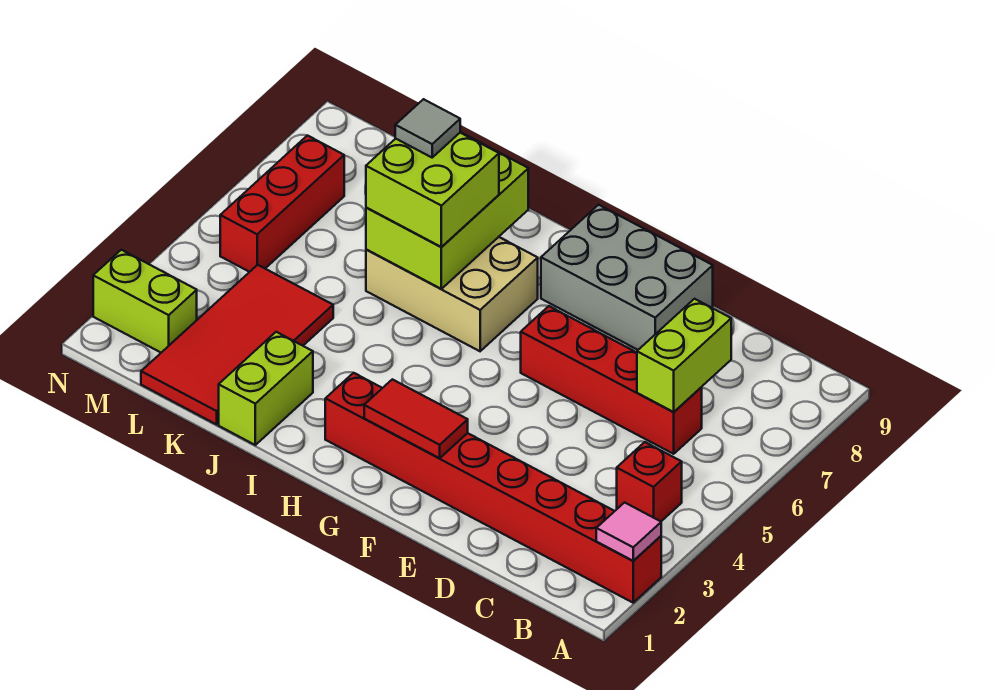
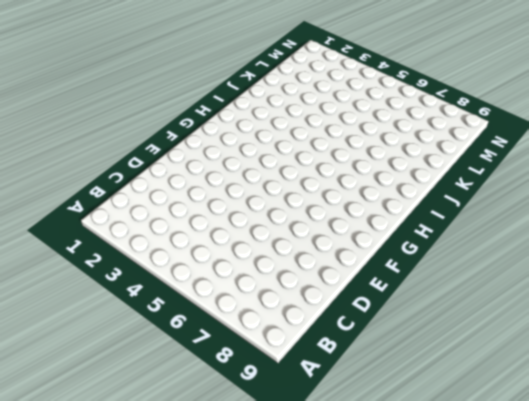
none -> red 1x8 brick [325,373,661,603]
none -> red 1x1 brick [617,442,682,521]
none -> red 1x4 brick [521,306,702,454]

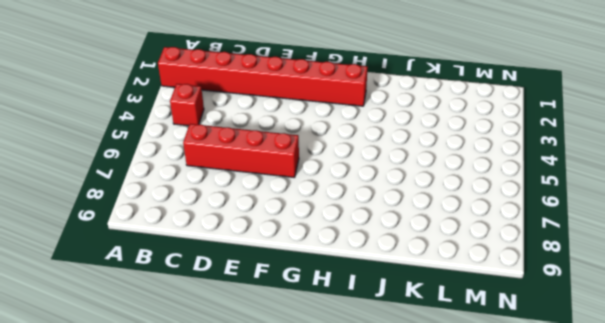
none -> grey 2x3 brick [541,205,713,350]
none -> tan 2x3 brick [366,237,538,351]
none -> lime 1x2 brick [219,332,313,445]

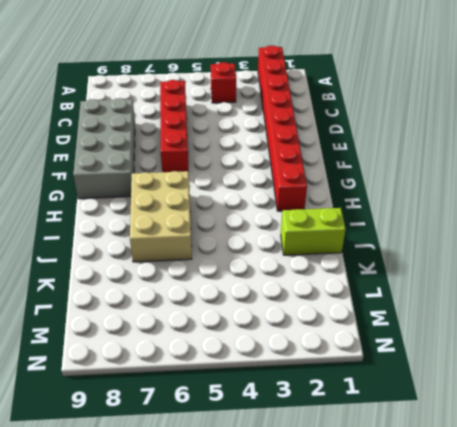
grey 2x4 brick [73,98,135,199] -> grey 2x3 brick [541,205,713,350]
none -> red 2x4 tile [141,265,333,424]
none -> lime 1x2 brick [93,250,197,353]
none -> red 1x3 brick [220,136,344,272]

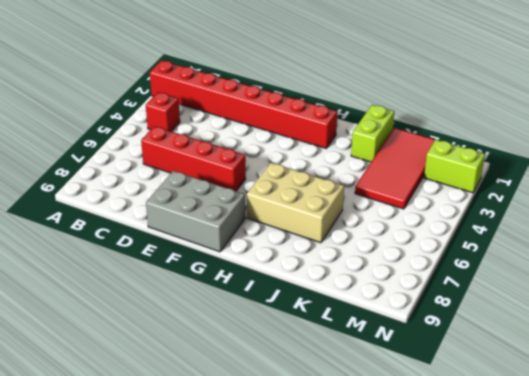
none -> red 1x3 brick [220,136,344,272]
none -> pink 1x1 tile [596,502,661,561]
none -> lime 1x2 brick [637,299,731,412]

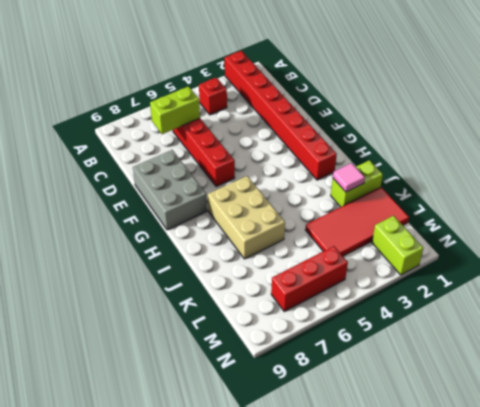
pink 1x1 tile [333,163,365,192] -> pink 1x1 tile moved to [596,502,661,561]
none -> red 1x2 tile [364,379,468,458]
none -> lime 2x3 brick [366,132,528,289]
none -> lime 2x2 brick [366,133,499,247]

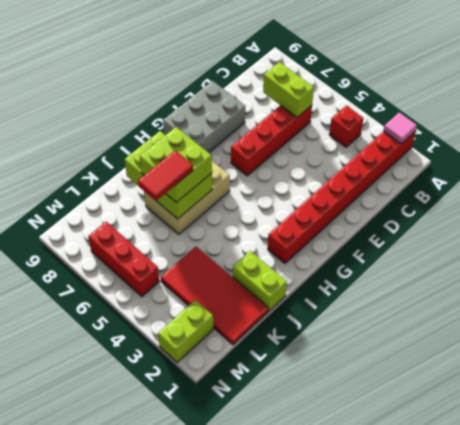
red 1x2 tile [138,151,193,201] -> red 1x2 tile moved to [364,379,468,458]
none -> grey 1x1 tile [395,99,460,157]

